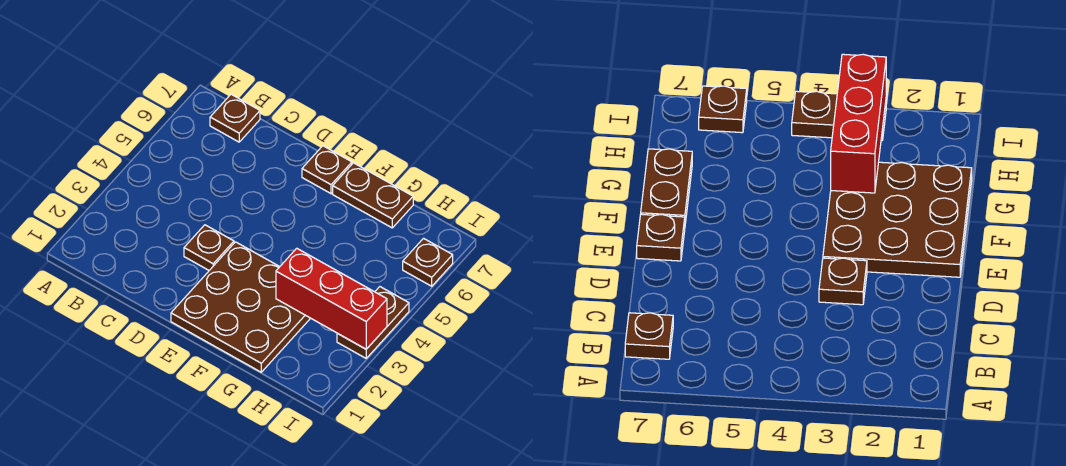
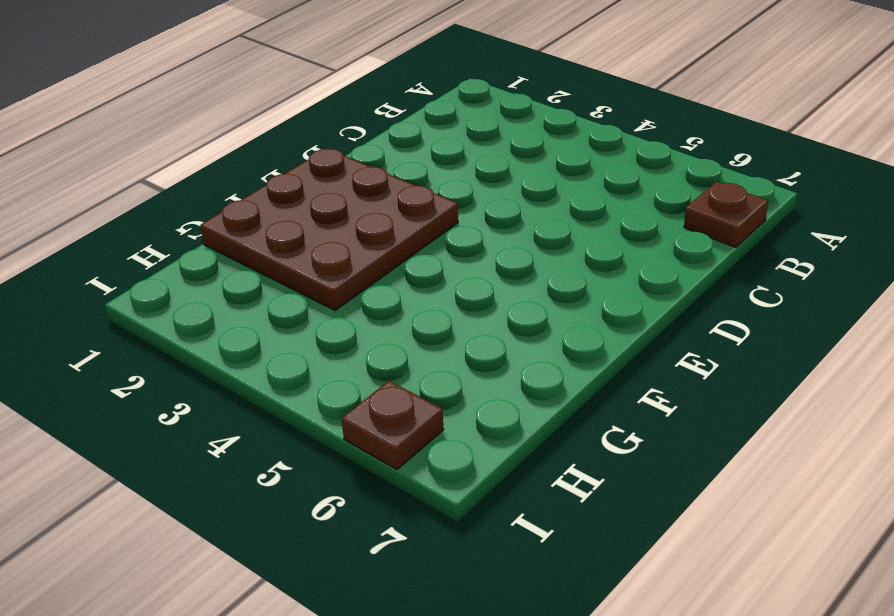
none -> brown 1x1 plate [184,225,234,270]
none -> brown 1x1 plate [302,146,352,193]

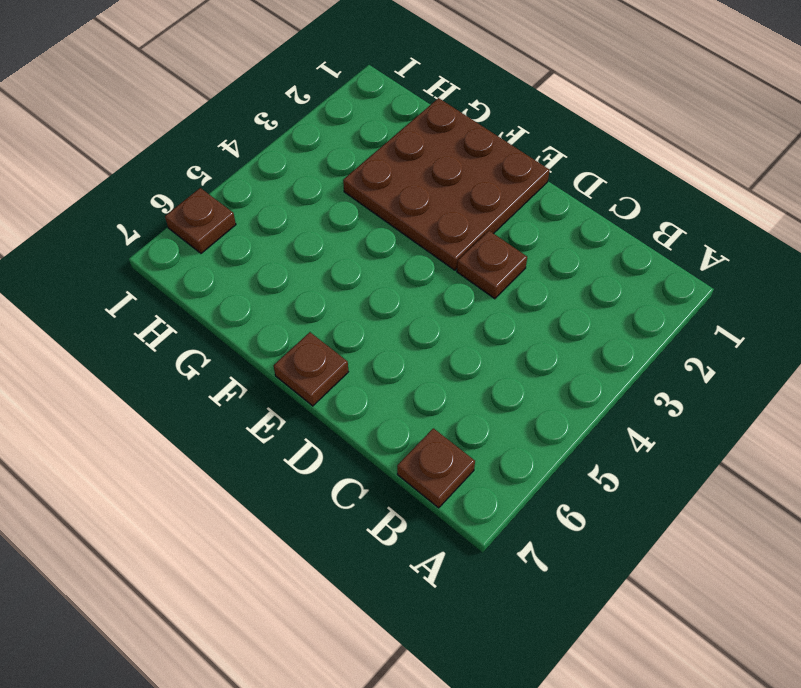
none -> brown 1x2 plate [333,163,413,228]
none -> brown 1x2 plate [337,287,409,358]

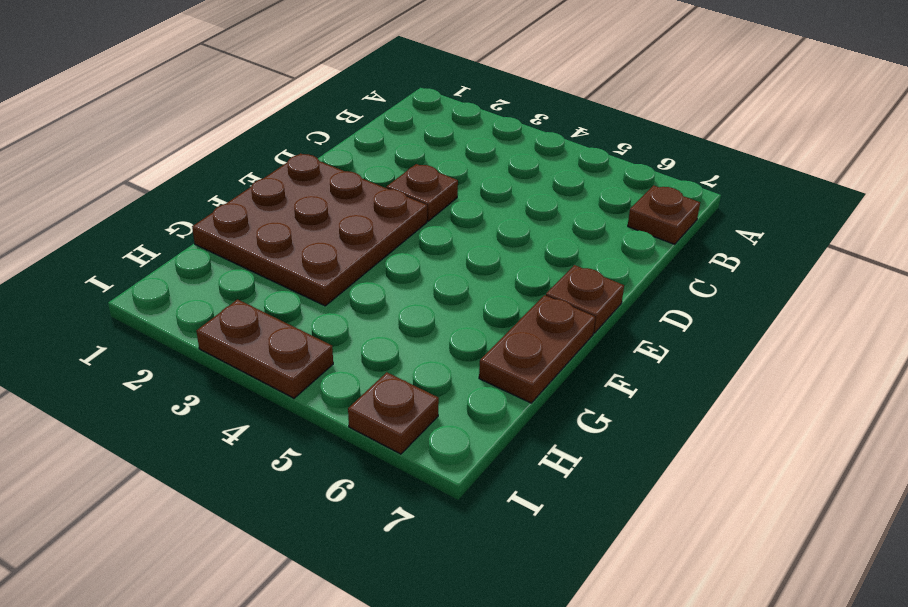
none -> red 1x3 brick [276,248,387,349]

